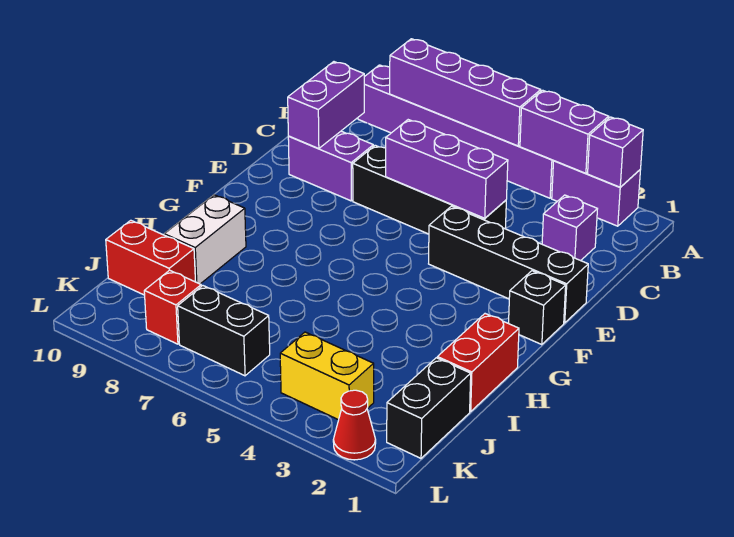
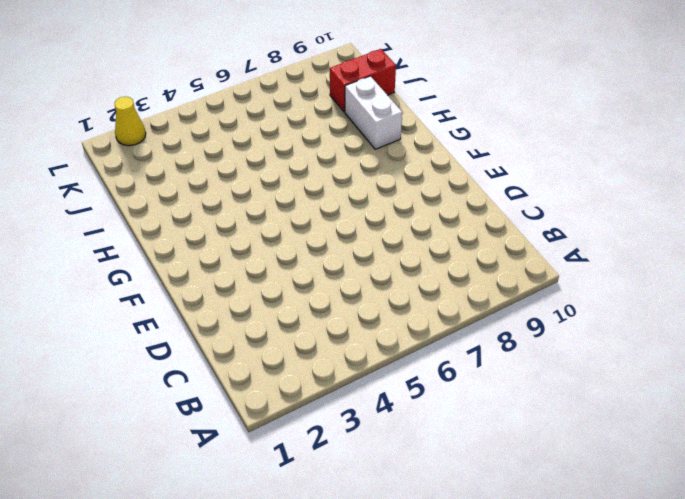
yellow 1x1 cone [114,96,146,146] -> red 1x1 cone [333,390,376,460]
none -> purple 1x2 brick [552,161,640,226]
none -> purple 1x6 brick [358,65,554,198]
none -> purple 1x1 brick [542,195,597,261]

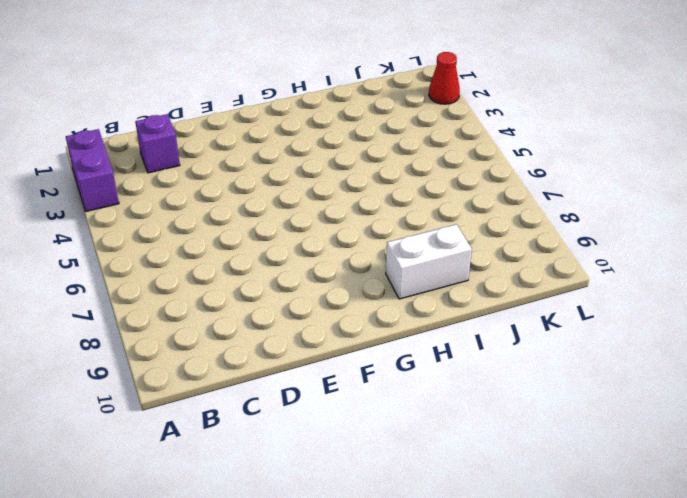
none -> purple 1x6 brick [358,65,554,198]
none -> black 1x4 brick [353,145,506,234]
none -> purple 1x2 brick [288,131,373,201]

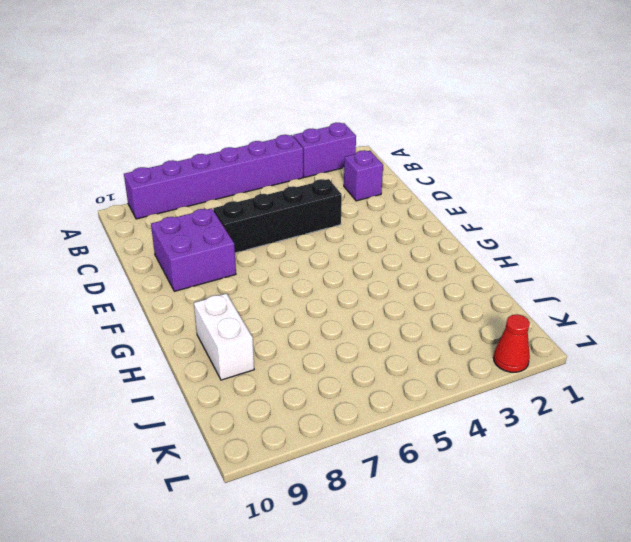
purple 2x2 brick [151,208,236,291] -> purple 1x2 brick [288,131,373,201]
none -> black 1x4 brick [429,206,588,323]
none -> black 1x1 brick [509,271,566,345]
none -> red 1x2 brick [437,314,519,412]

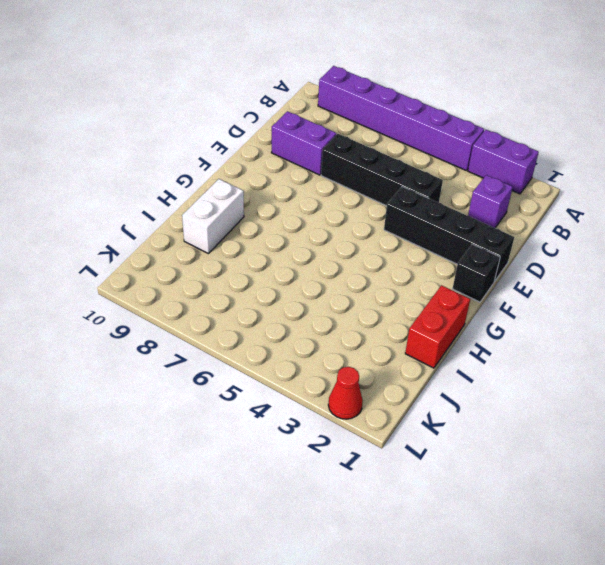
none -> black 1x2 brick [387,358,471,458]
none -> red 1x2 brick [106,220,196,295]
none -> yellow 1x2 brick [280,332,374,420]

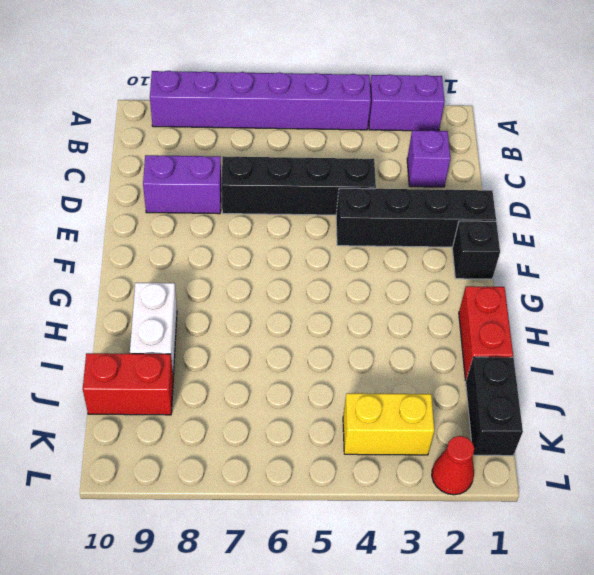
none -> black 1x2 brick [178,286,270,376]
none -> red 1x1 brick [144,270,201,344]
none -> purple 1x1 brick [588,117,643,187]

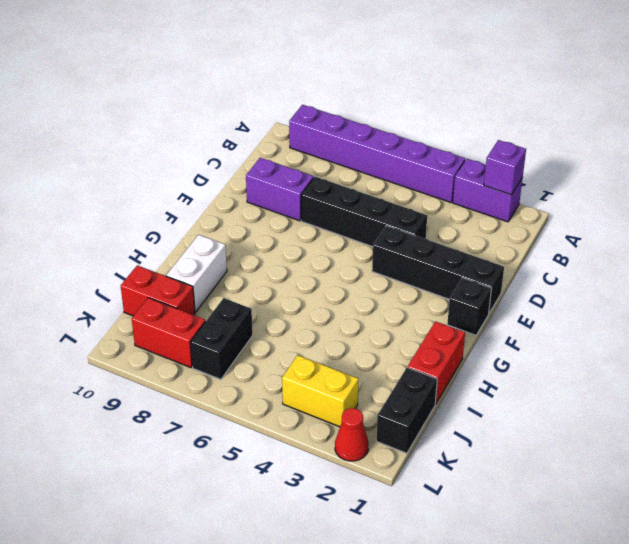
black 1x2 brick [191,298,253,379] -> black 1x2 brick turned to [178,286,270,376]
red 1x2 brick [132,298,206,368] -> red 1x1 brick [144,270,201,344]
none -> purple 1x1 brick [542,195,597,261]
none -> purple 1x2 brick [520,90,609,173]
none -> purple 1x4 brick [390,39,541,146]

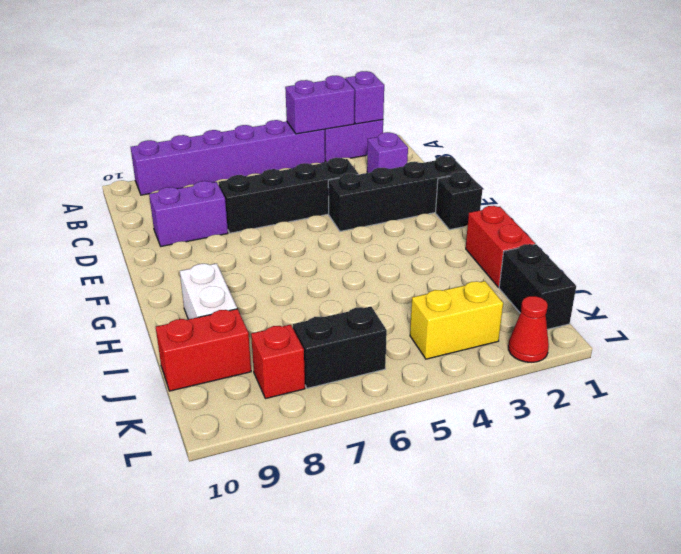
none -> purple 1x4 brick [390,39,541,146]
none -> purple 1x2 brick [288,62,364,149]
none -> purple 1x3 brick [386,120,508,218]

